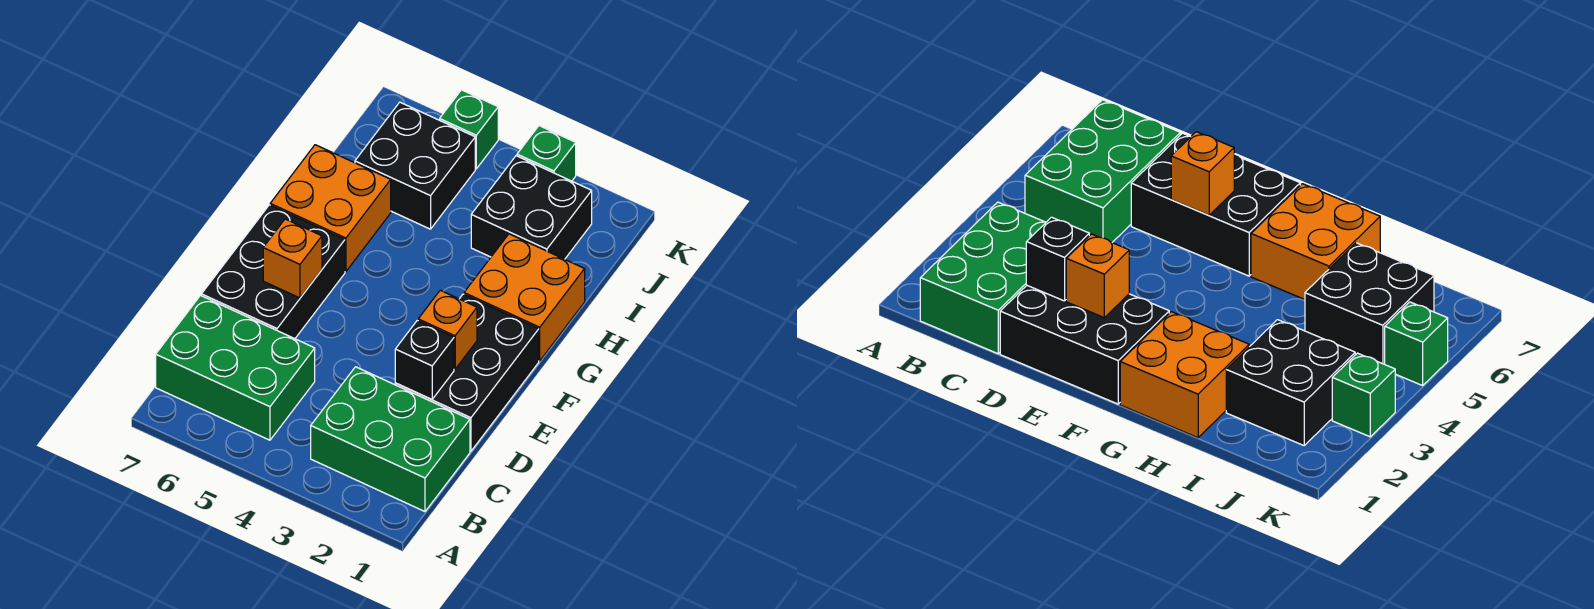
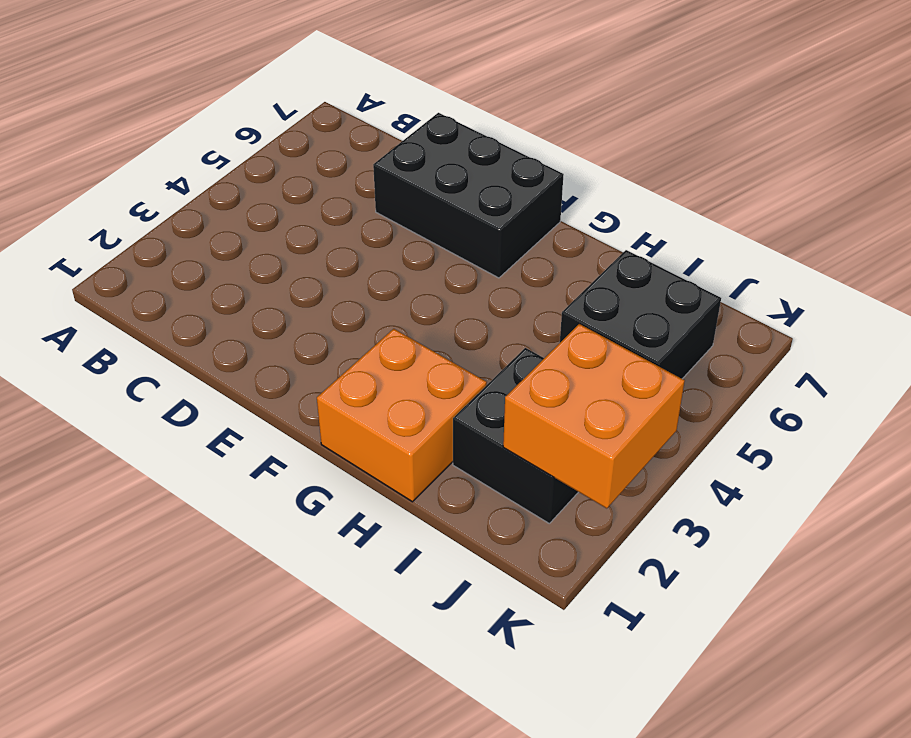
orange 2x2 brick [503,324,685,508] -> orange 2x2 brick moved to [270,145,391,272]
none -> green 2x3 brick [311,367,470,511]
none -> green 2x3 brick [156,296,315,440]
none -> black 2x3 brick [395,294,539,451]

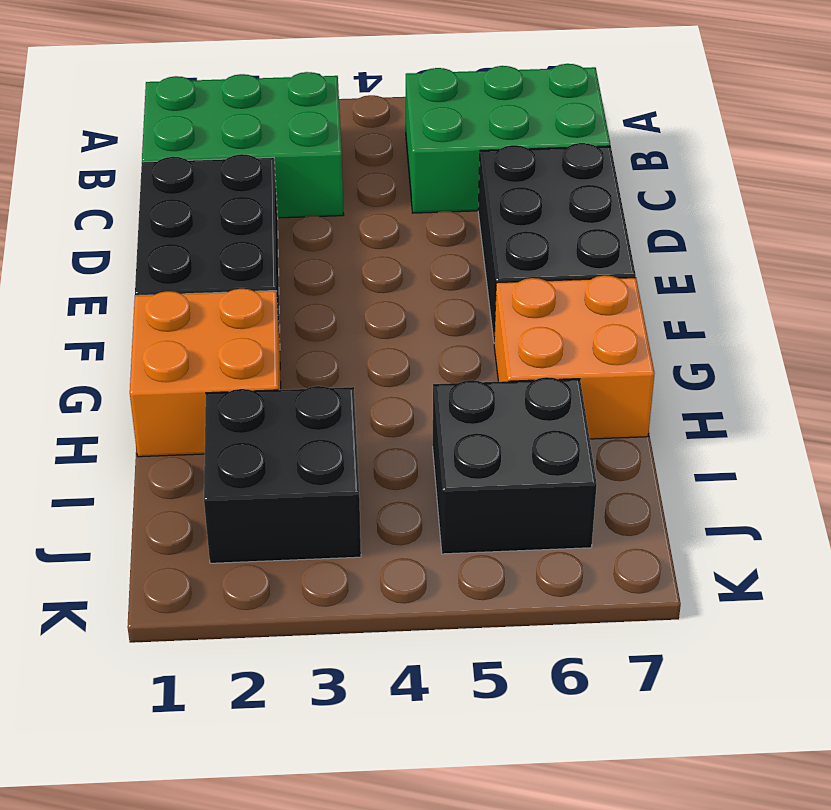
none -> green 1x1 brick [517,126,576,181]
none -> green 1x1 brick [440,90,498,169]
none -> black 1x1 brick [395,321,454,399]

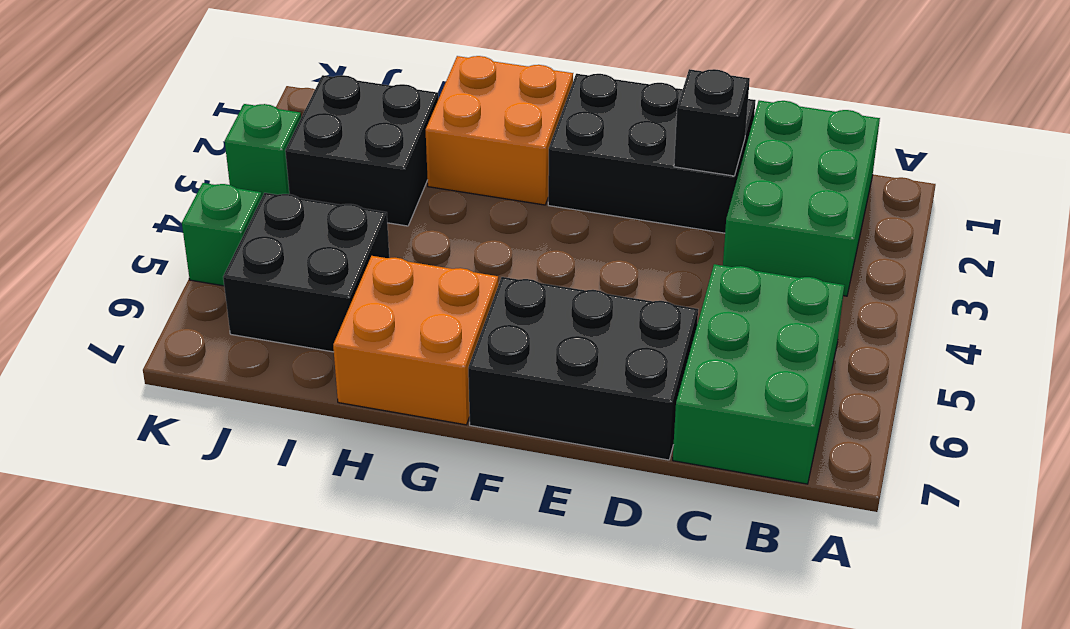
none -> orange 1x1 brick [418,290,477,369]
none -> orange 1x1 brick [263,219,322,298]

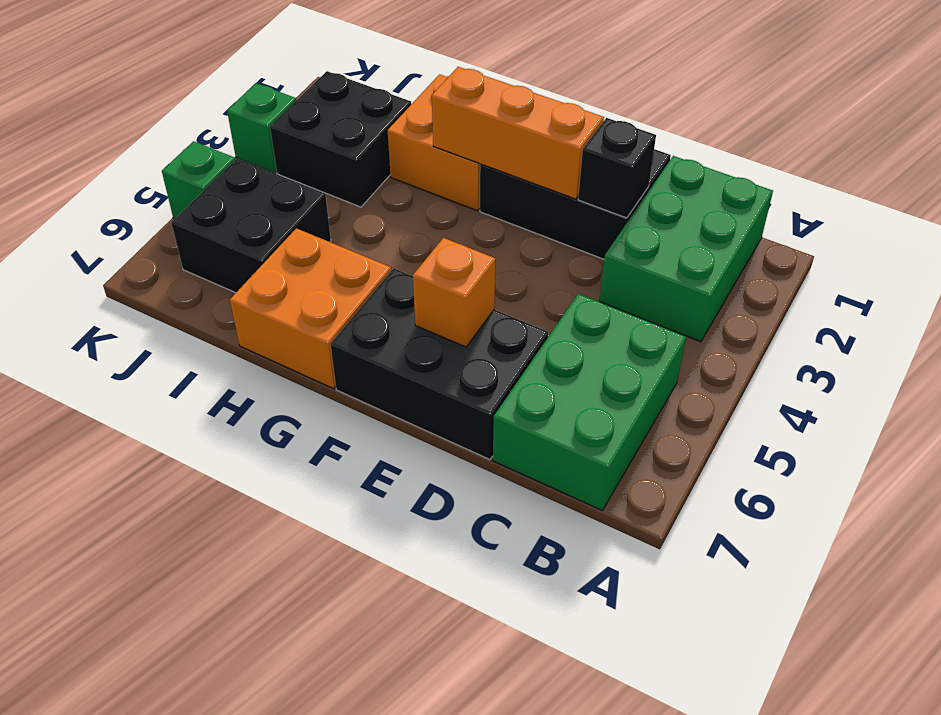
orange 1x3 brick [432,67,604,199] -> orange 1x1 brick [418,290,477,369]

